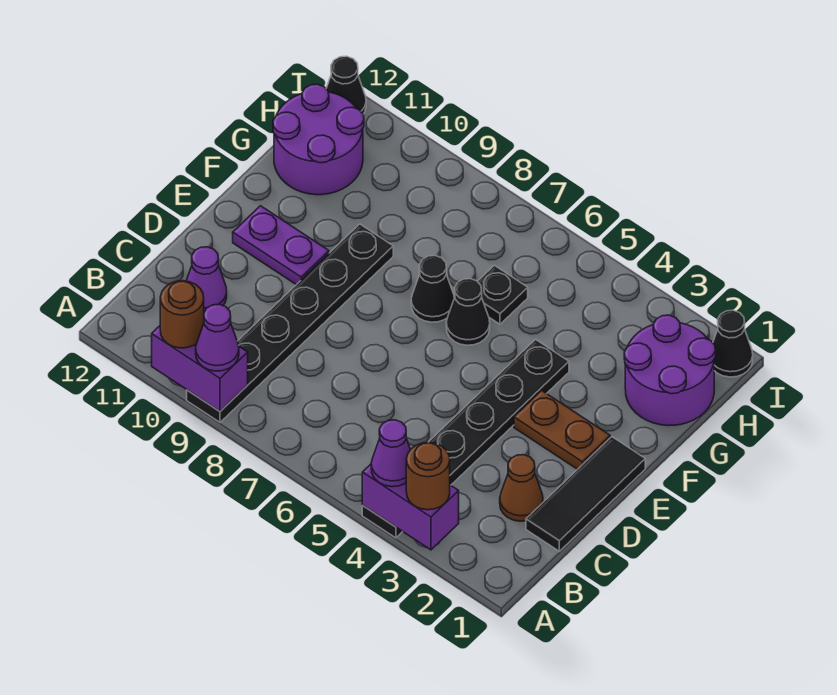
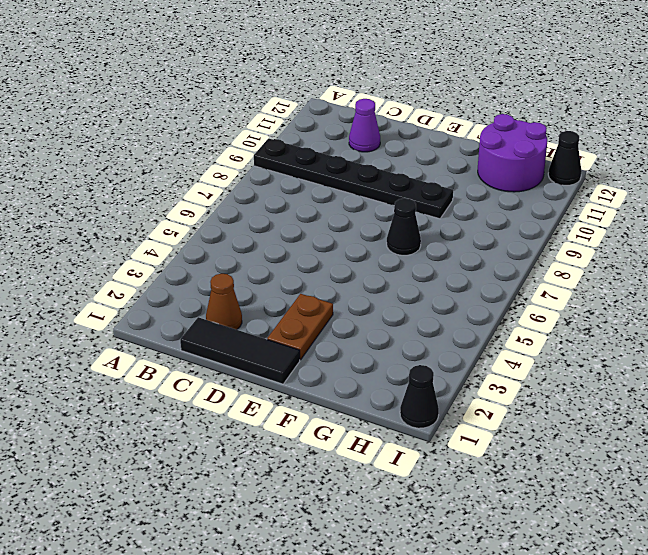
none -> black 1x6 plate [362,340,569,538]
none -> purple 1x2 plate [233,206,329,285]
none -> black 1x1 cone [446,279,490,345]

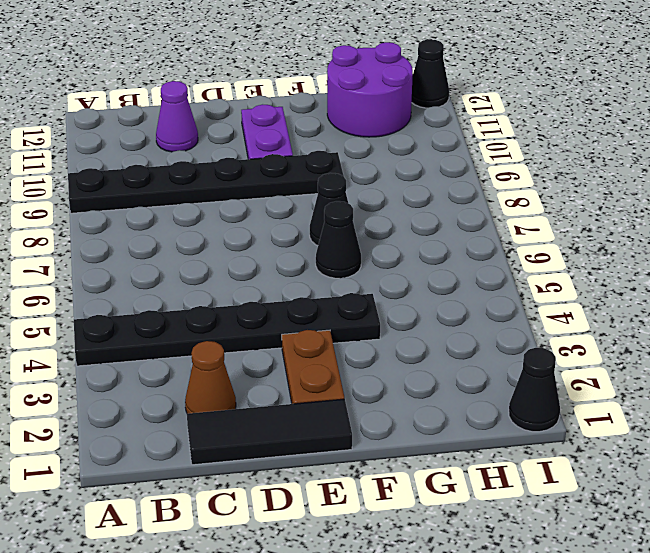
none -> purple 2x2 round brick [624,315,716,426]
none -> black 1x1 plate [477,265,528,324]
none -> purple 1x2 brick [362,464,459,550]

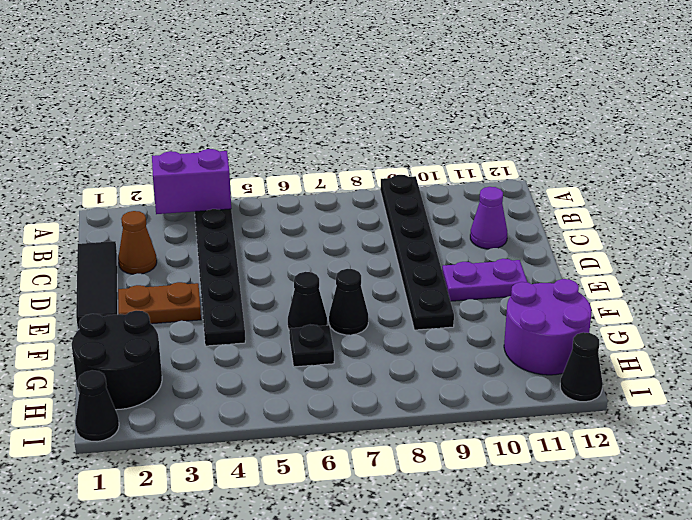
black 2x2 round brick [72,311,162,410] -> purple 2x2 round brick [624,315,716,426]
none -> purple 1x2 brick [152,326,248,411]
none -> brown 1x1 round brick [406,442,450,510]
none -> purple 1x1 cone [371,420,410,487]

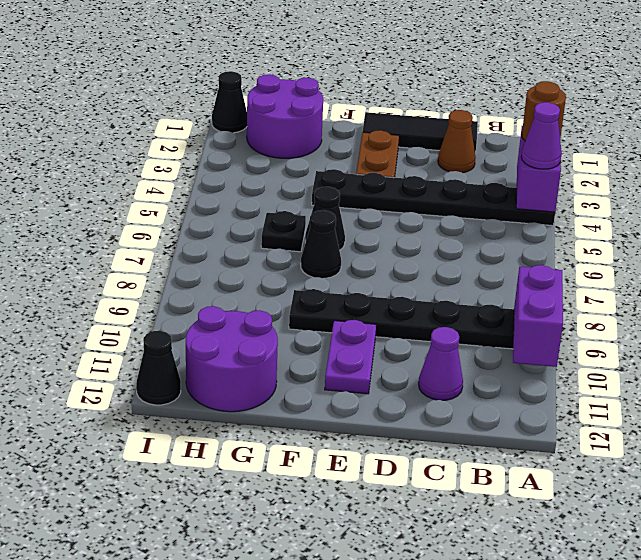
none -> purple 1x1 cone [196,304,239,371]
none -> brown 1x1 round brick [160,281,204,348]

